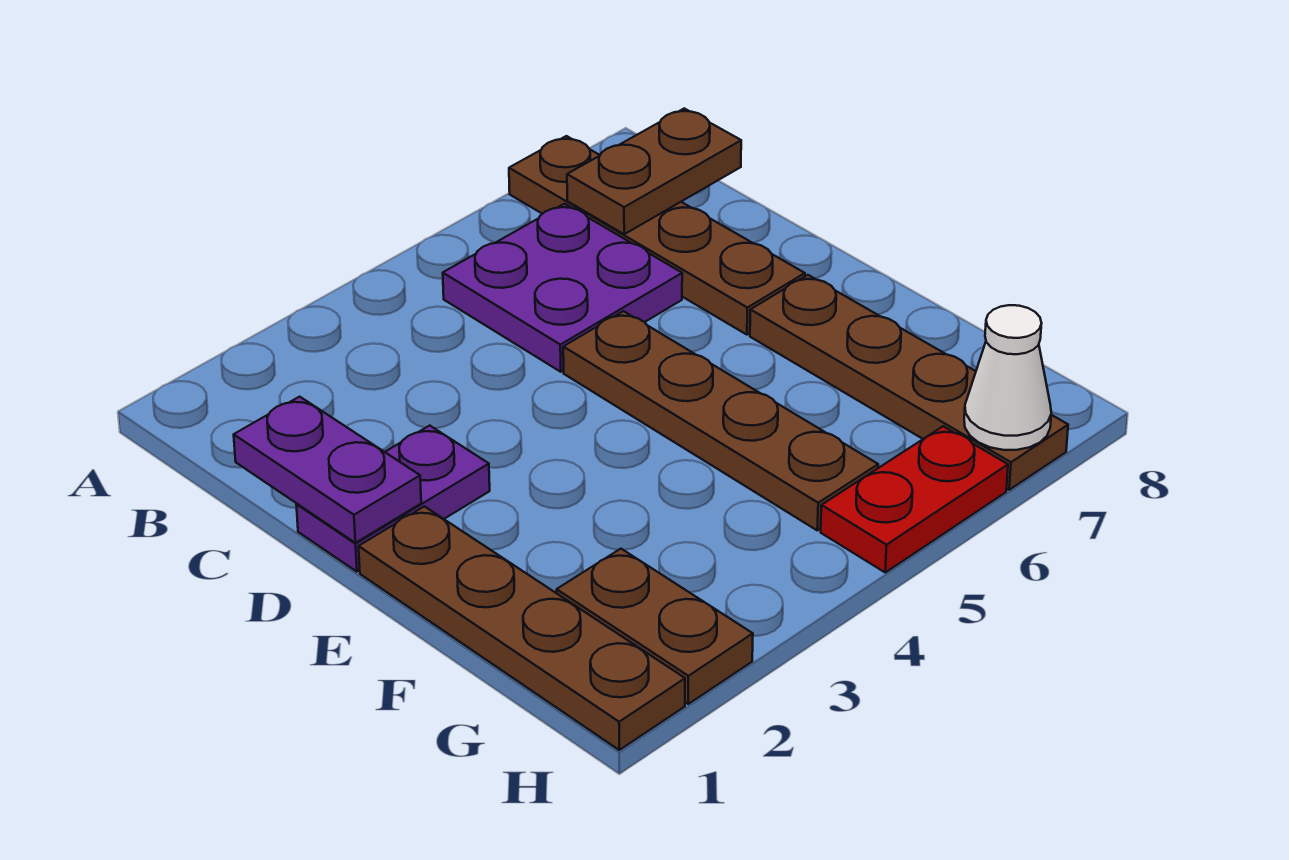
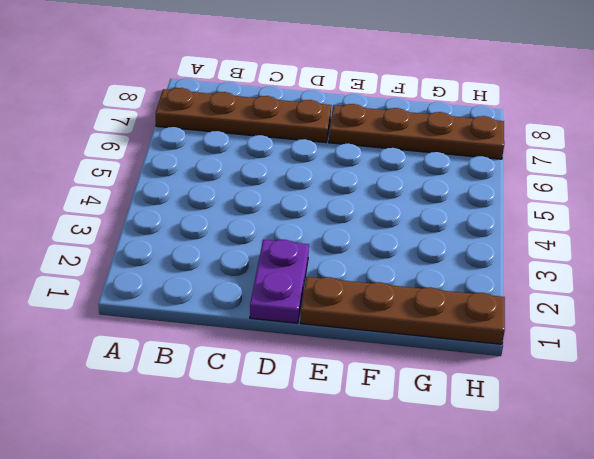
none -> purple 2x2 plate [443,204,682,372]
none -> brown 1x4 plate [563,311,878,530]

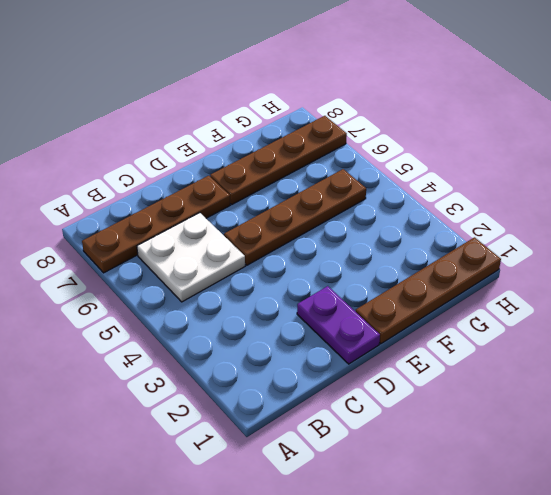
white 2x2 plate [137,213,245,302] -> purple 2x2 plate [443,204,682,372]
none -> brown 1x2 plate [557,549,753,704]
none -> red 1x2 plate [821,426,1008,572]

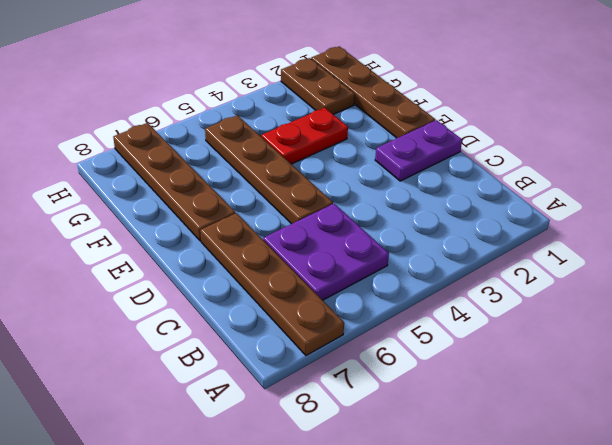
red 1x2 plate [261,108,348,164] -> red 1x2 plate moved to [821,426,1008,572]
none -> brown 1x2 plate [567,108,741,234]
none -> purple 1x2 plate [234,397,421,543]

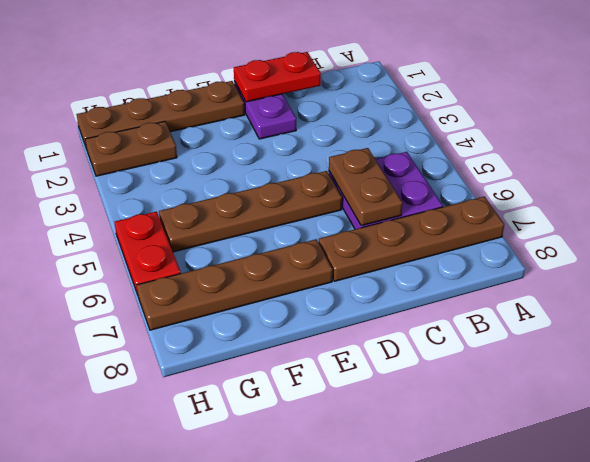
red 1x2 plate [234,52,321,102] -> purple 1x2 plate [234,397,421,543]
brown 1x2 plate [329,148,403,226] -> brown 1x2 plate moved to [567,108,741,234]
none -> white 1x1 cone [964,305,1051,450]

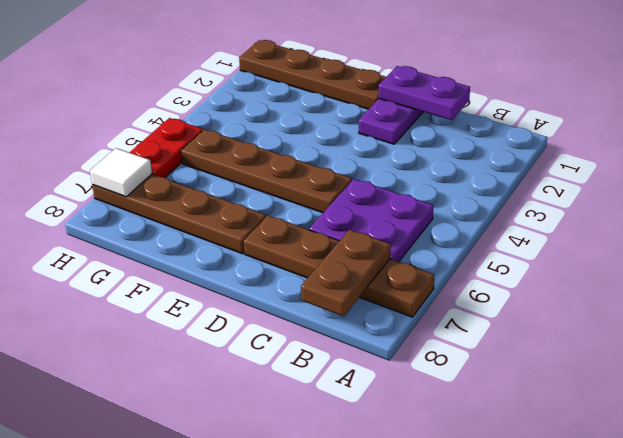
white 1x1 tile [90,148,152,197] -> white 1x1 cone [964,305,1051,450]
none -> brown 1x2 plate [557,549,753,704]

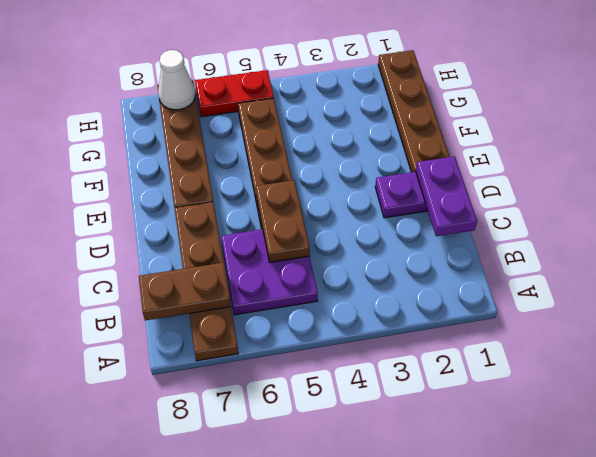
brown 1x2 plate [256,180,310,262] -> brown 1x2 plate moved to [557,549,753,704]

